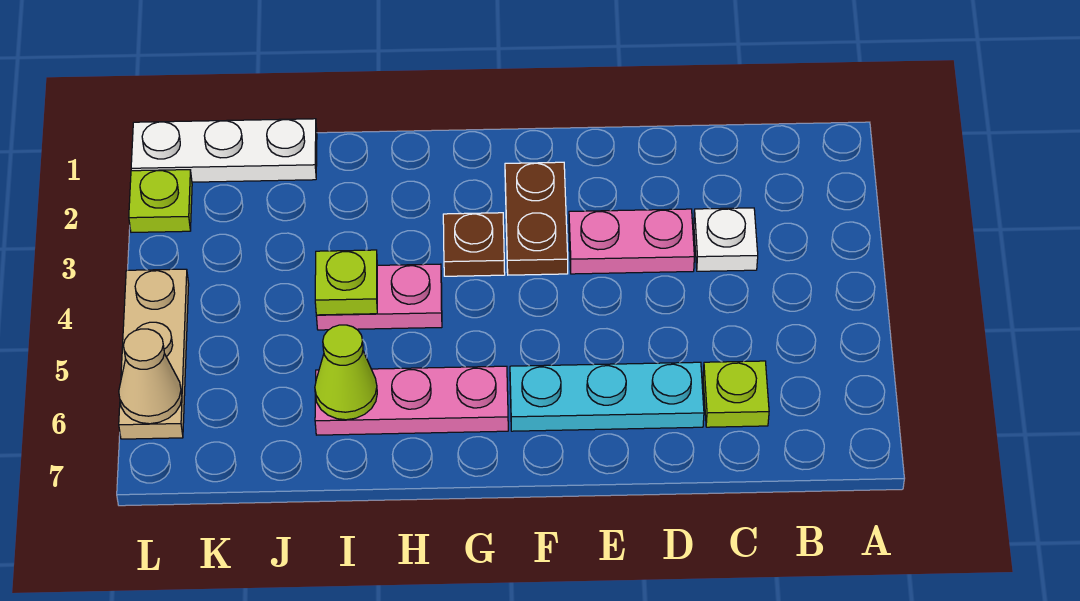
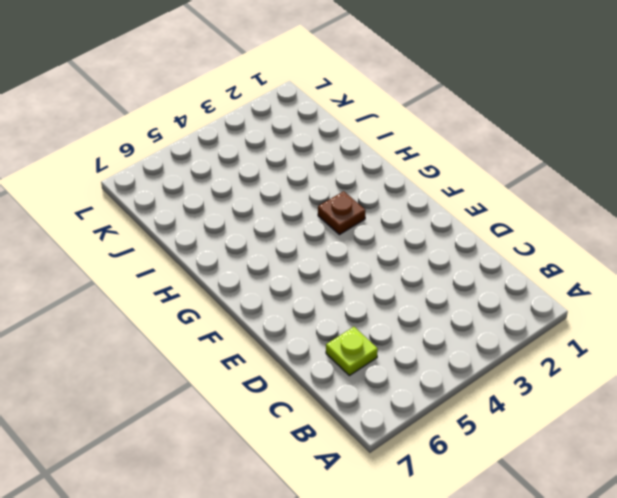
none -> white 1x1 plate [694,208,758,271]
none -> pink 1x2 plate [569,209,694,274]
none -> cyan 1x3 plate [510,362,704,431]

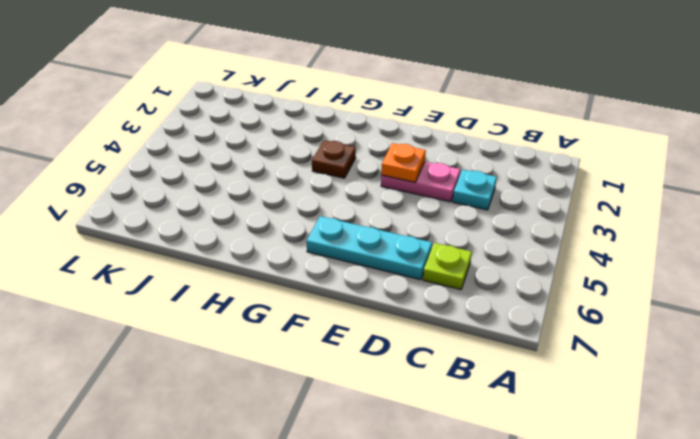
cyan 1x1 plate [453,170,497,210] -> white 1x1 plate [694,208,758,271]
orange 1x1 plate [381,143,426,182] -> none
none -> brown 1x2 plate [505,162,568,275]
none -> pink 1x3 plate [315,366,508,435]
none -> pink 1x2 plate [316,264,442,330]

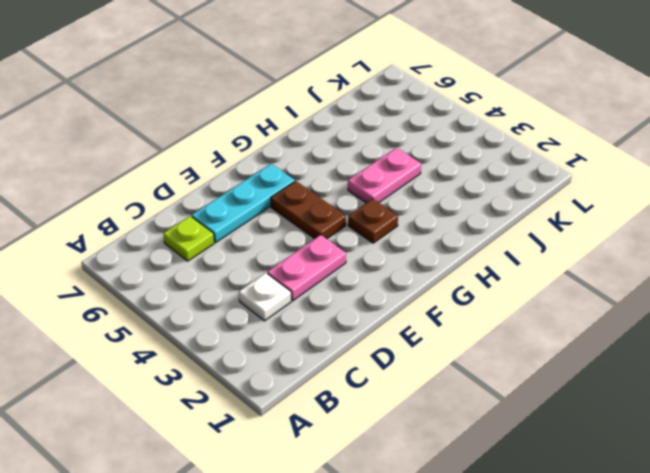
brown 1x2 plate [271,181,346,239] -> brown 1x2 plate moved to [505,162,568,275]
none -> pink 1x3 plate [315,366,508,435]
none -> white 1x3 plate [131,119,317,182]
none -> lime 1x1 plate [129,170,192,232]

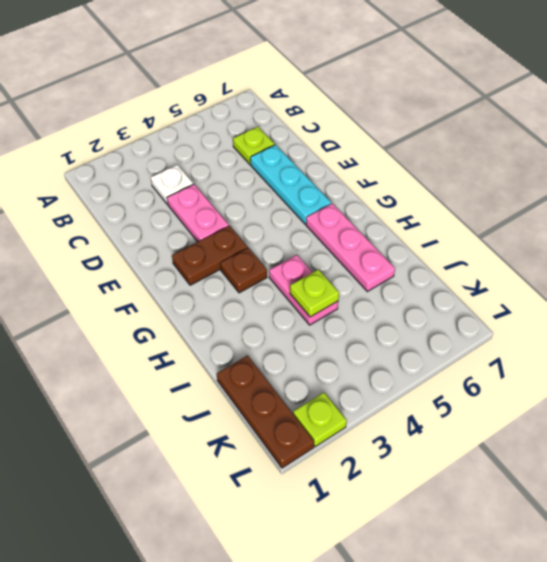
brown 1x3 plate [217,356,314,468] -> white 1x3 plate [131,119,317,182]
none -> tan 1x3 plate [119,269,189,439]
none -> lime 1x1 cone [315,325,377,420]
none -> tan 1x1 cone [119,329,182,424]

